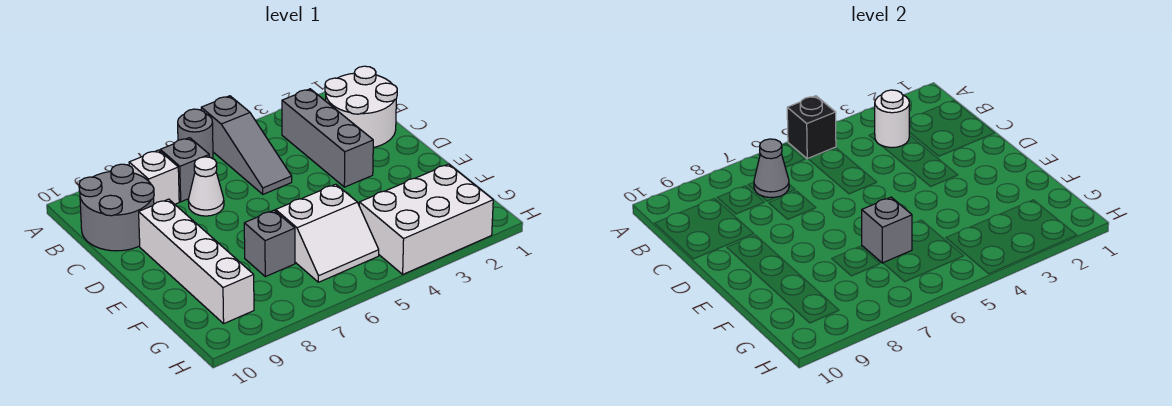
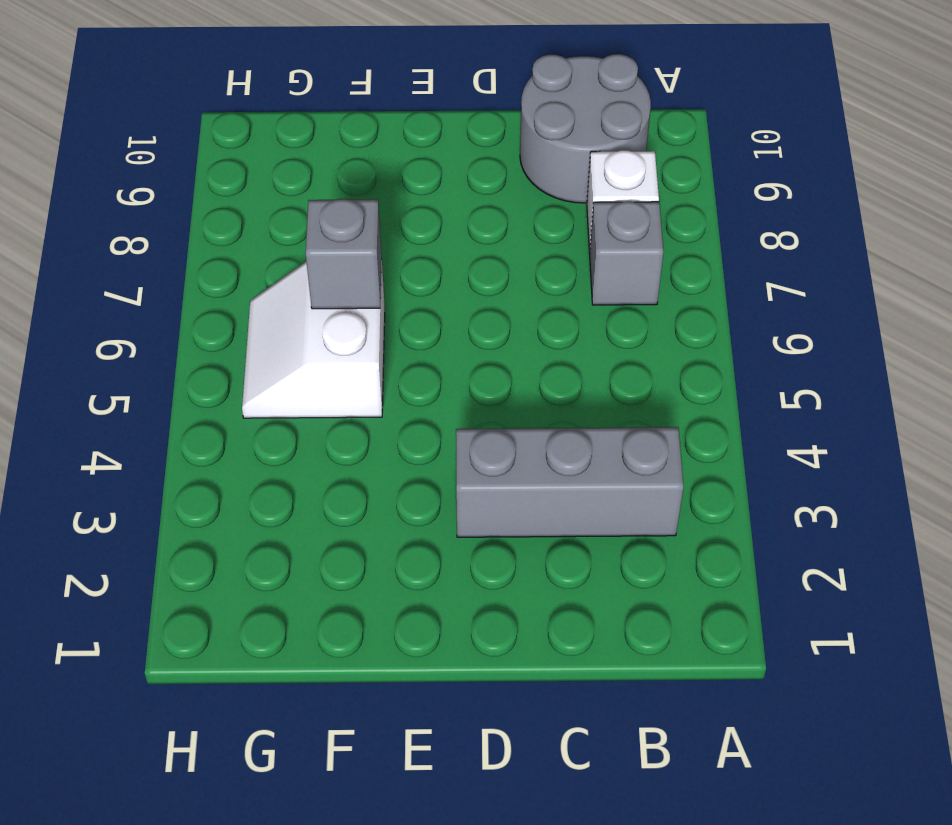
none -> grey 1x3 slope [201,96,292,194]
none -> grey 1x1 round brick [178,109,213,158]
none -> white 2x2 round brick [325,66,397,147]

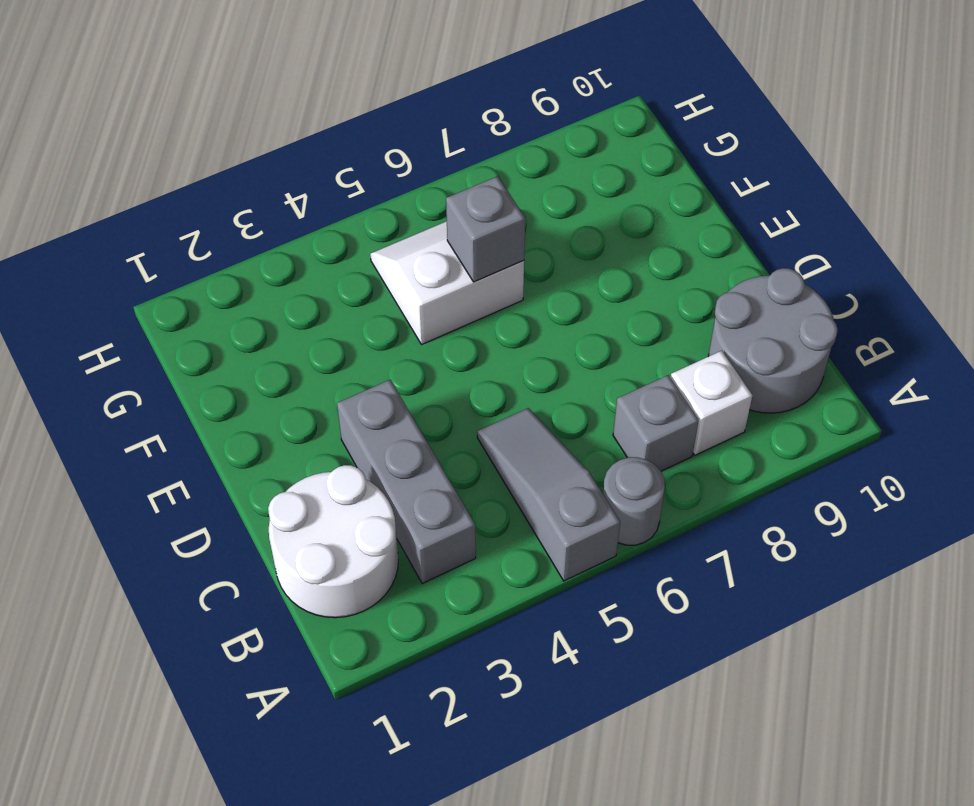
none -> white 1x1 cone [188,157,224,216]
none -> white 1x4 brick [139,199,254,323]
none -> grey 1x1 brick [244,210,295,277]

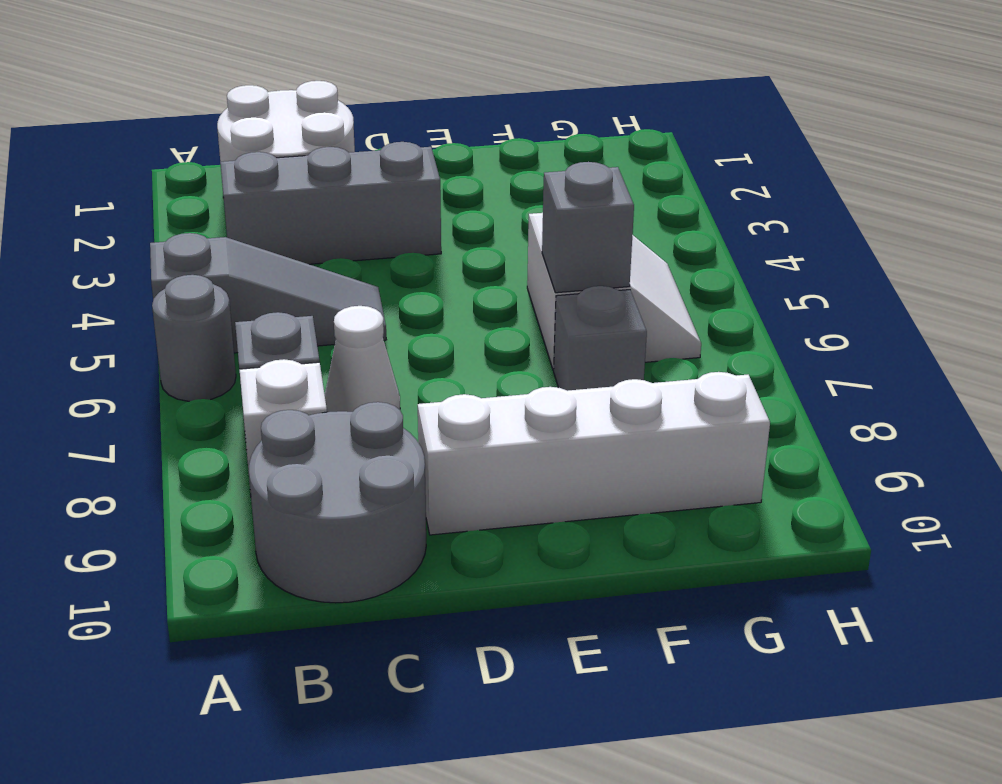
none -> white 2x3 brick [359,164,493,274]
none -> black 1x1 brick [787,96,836,159]
none -> white 1x1 round brick [875,90,909,148]

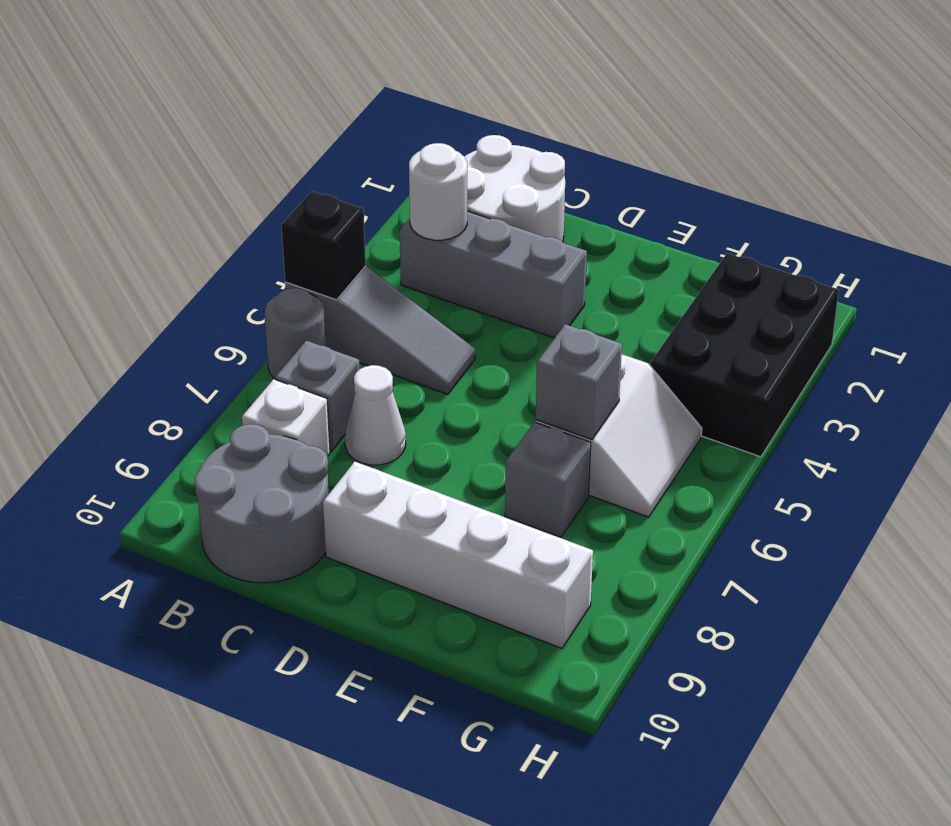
black 2x3 brick [651,253,839,457] -> white 2x3 brick [359,164,493,274]
none -> grey 1x1 cone [754,139,789,197]

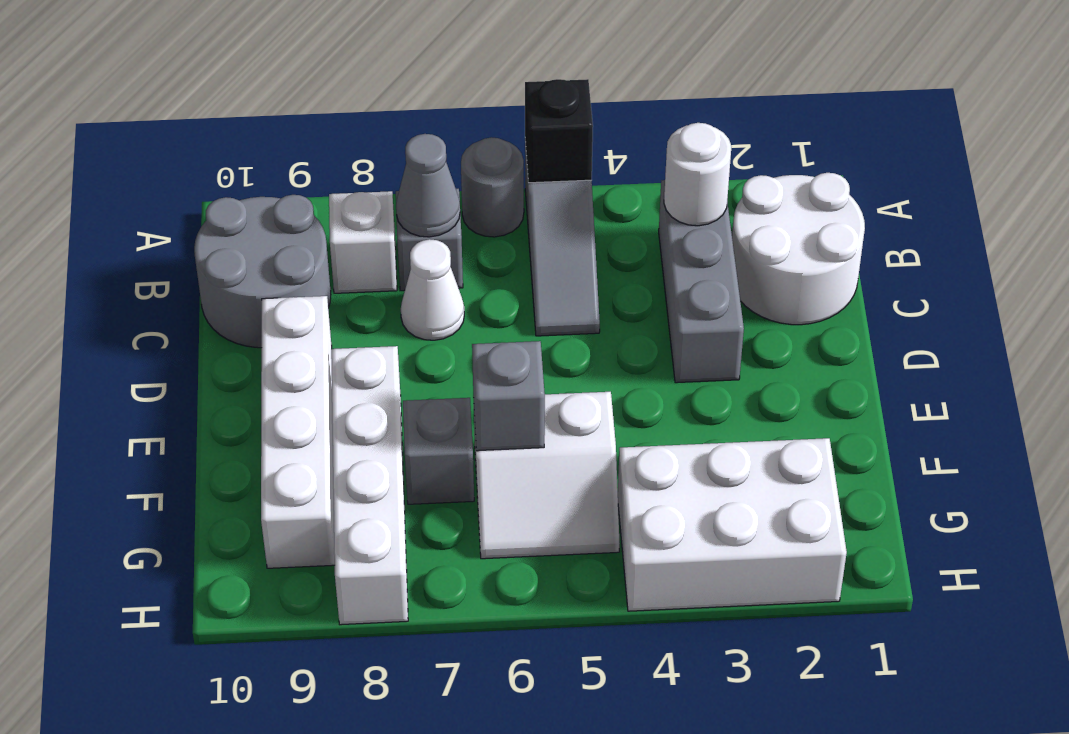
white 1x4 brick [331,346,408,625] -> none

